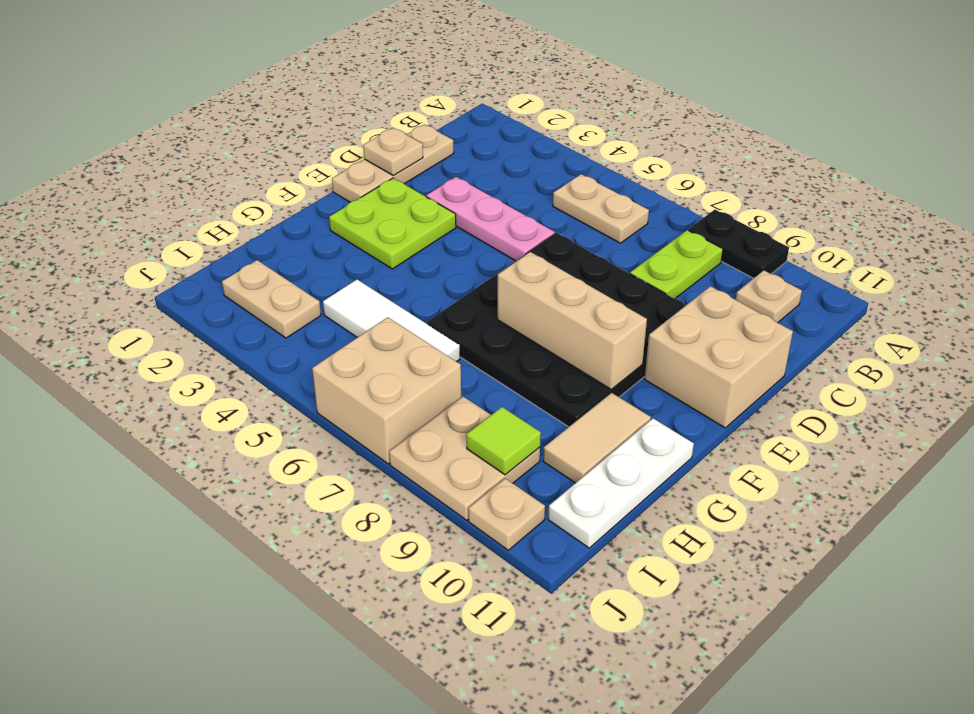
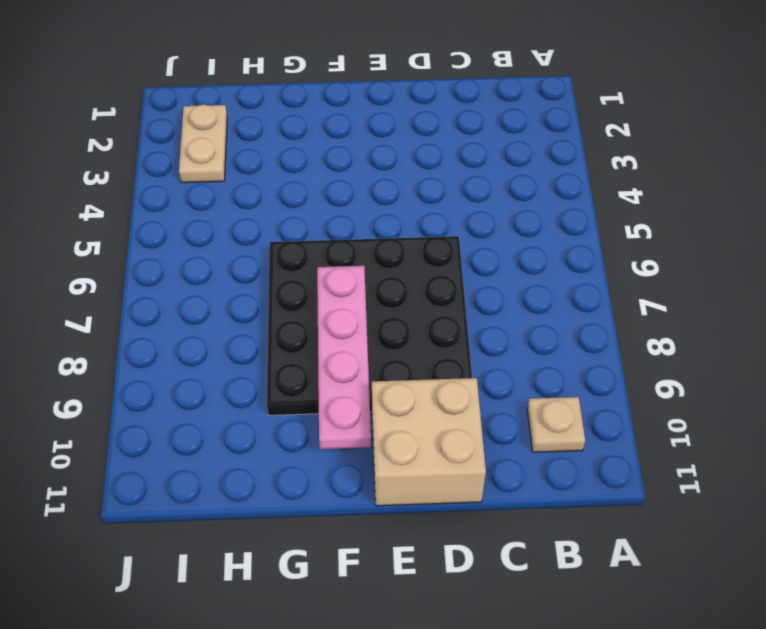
pink 1x4 plate [317,266,371,449] -> tan 1x3 brick [498,252,647,390]
none -> black 1x2 plate [688,210,789,278]
none -> tan 1x2 plate [553,174,649,243]
none -> lime 1x2 plate [630,230,723,299]

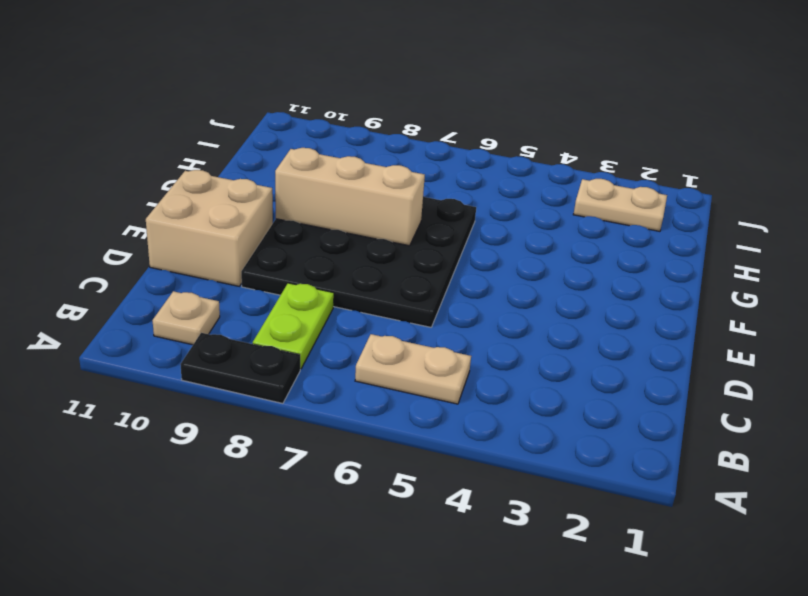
none -> tan 1x3 plate [332,124,454,202]
none -> pink 1x3 plate [426,177,555,261]
none -> lime 2x2 plate [329,178,456,269]

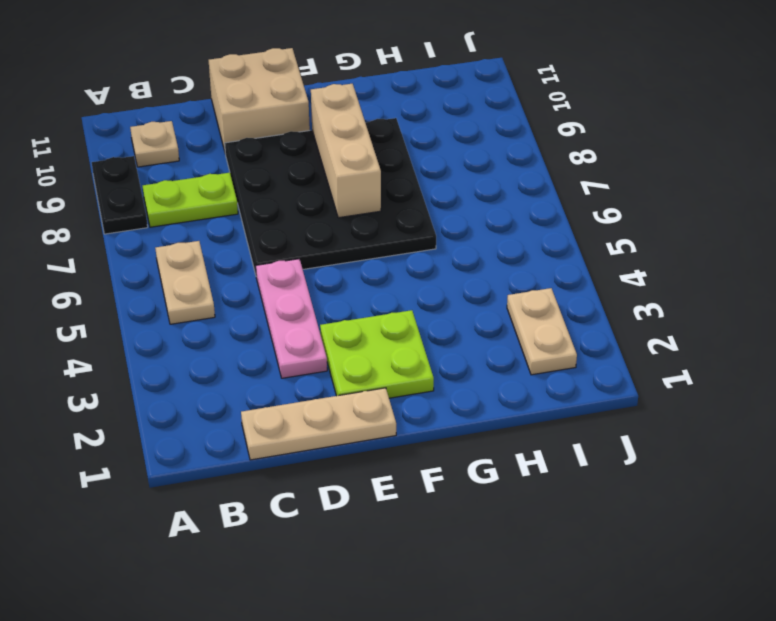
none -> tan 1x2 tile [543,393,651,483]
none -> white 1x3 plate [548,418,694,548]
none -> white 1x3 tile [323,280,460,362]

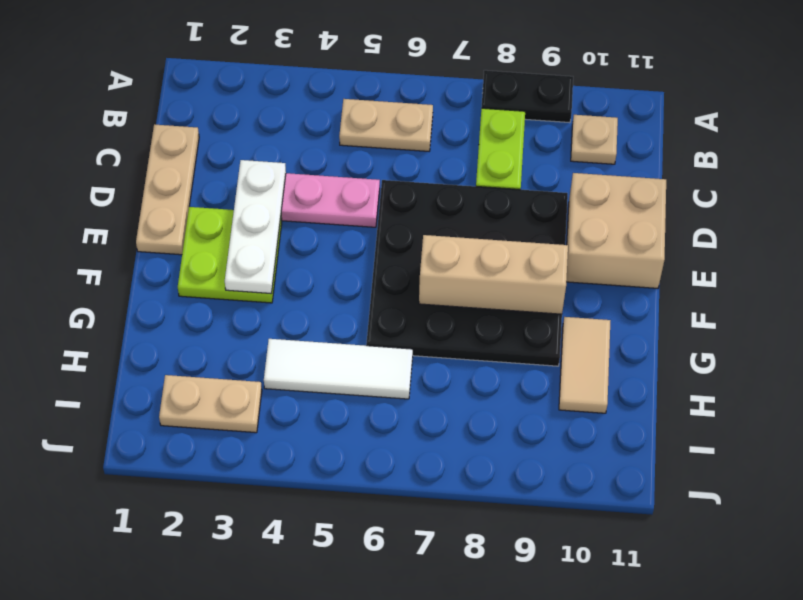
white 1x3 plate [225,160,286,294] -> white 1x3 plate moved to [548,418,694,548]
none -> tan 2x2 brick [312,317,461,464]
none -> tan 2x2 plate [389,397,540,520]
none -> tan 1x1 plate [469,478,545,550]

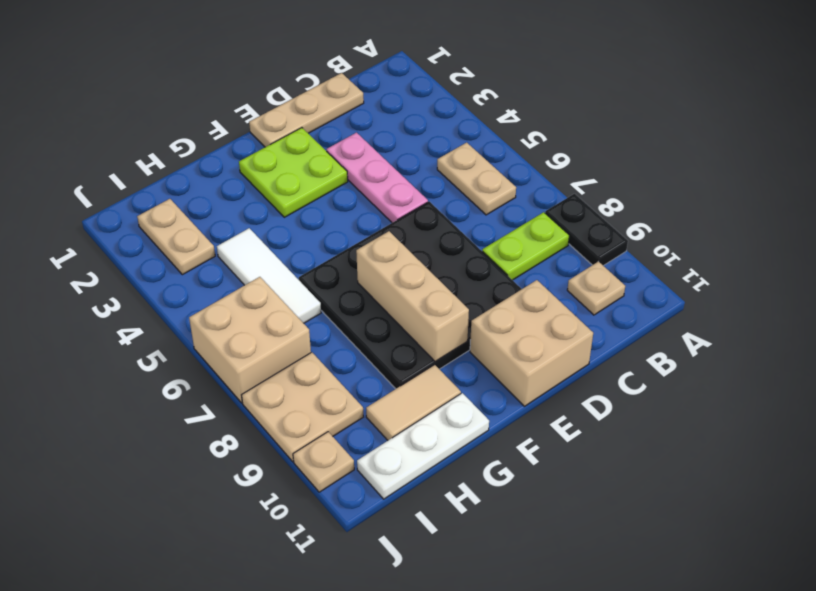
none -> tan 1x1 plate [363,128,423,176]
none -> lime 1x1 tile [466,407,541,475]

